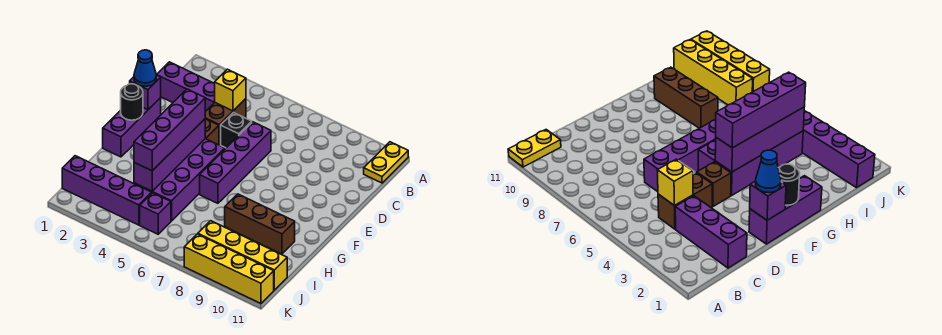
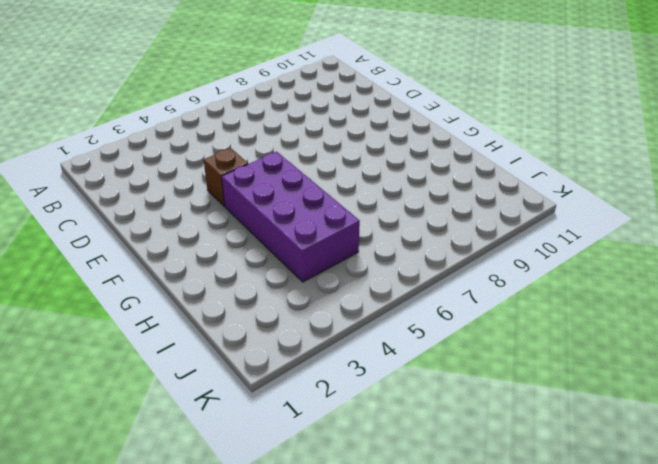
none -> yellow 1x2 plate [364,142,408,183]
none -> purple 1x3 brick [157,62,215,111]
none -> brown 1x2 brick [205,99,246,145]

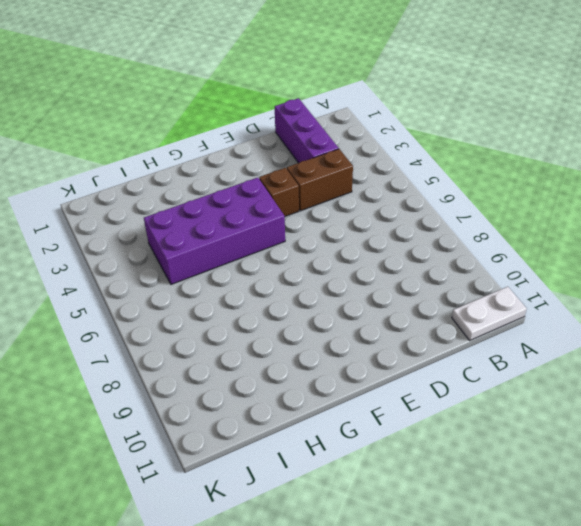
white 1x2 plate [452,287,527,340] -> yellow 1x2 plate [364,142,408,183]
none -> black 1x1 brick [221,113,252,148]
none -> purple 1x4 brick [200,122,271,203]
none -> purple 1x3 brick [103,98,161,157]

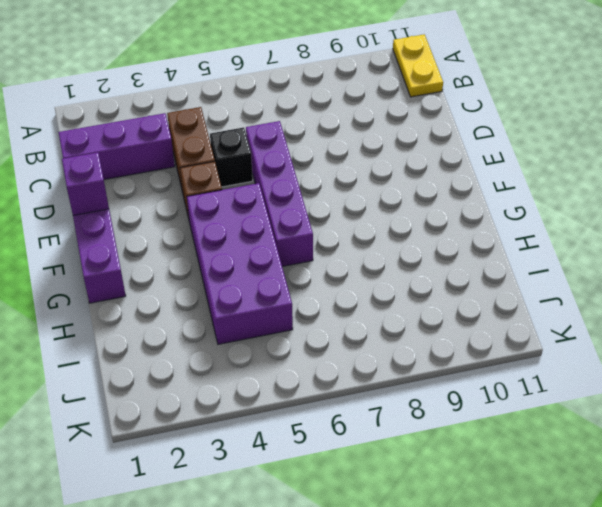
none -> brown 1x3 brick [225,194,295,254]
none -> purple 1x4 brick [62,156,152,225]
none -> purple 1x1 brick [140,193,171,234]

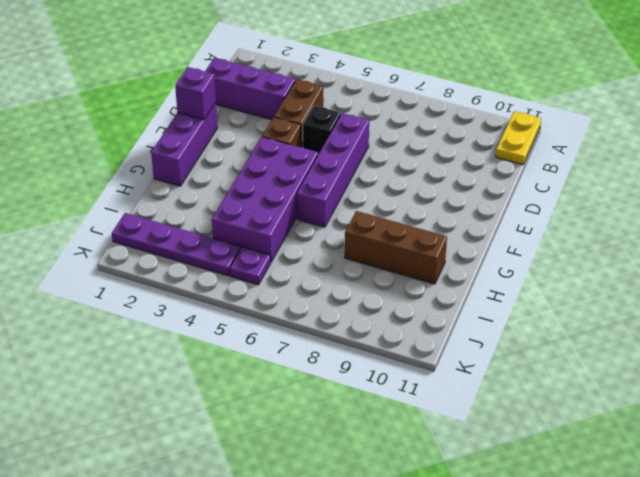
purple 1x4 plate [112,213,241,276] -> purple 1x4 brick [62,156,152,225]
purple 1x1 plate [230,247,271,285] -> purple 1x1 brick [140,193,171,234]
none -> yellow 1x4 brick [198,221,287,290]
none -> yellow 1x4 brick [184,234,274,303]
none -> yellow 1x1 brick [215,69,246,111]

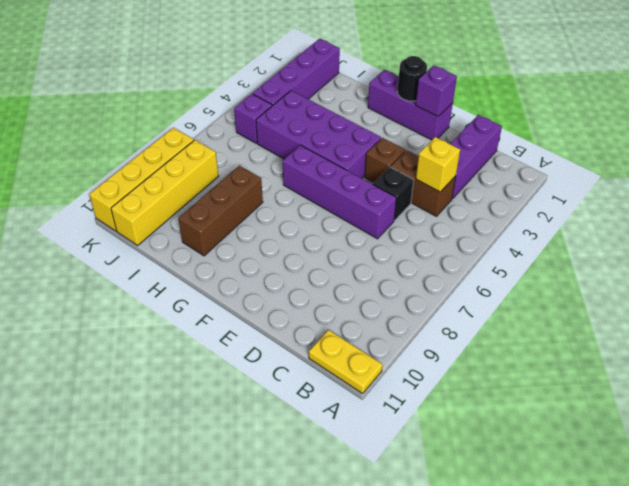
none -> purple 1x4 brick [134,119,205,191]
none -> blue 1x1 cone [134,50,156,86]
none -> purple 1x4 brick [134,89,205,171]

